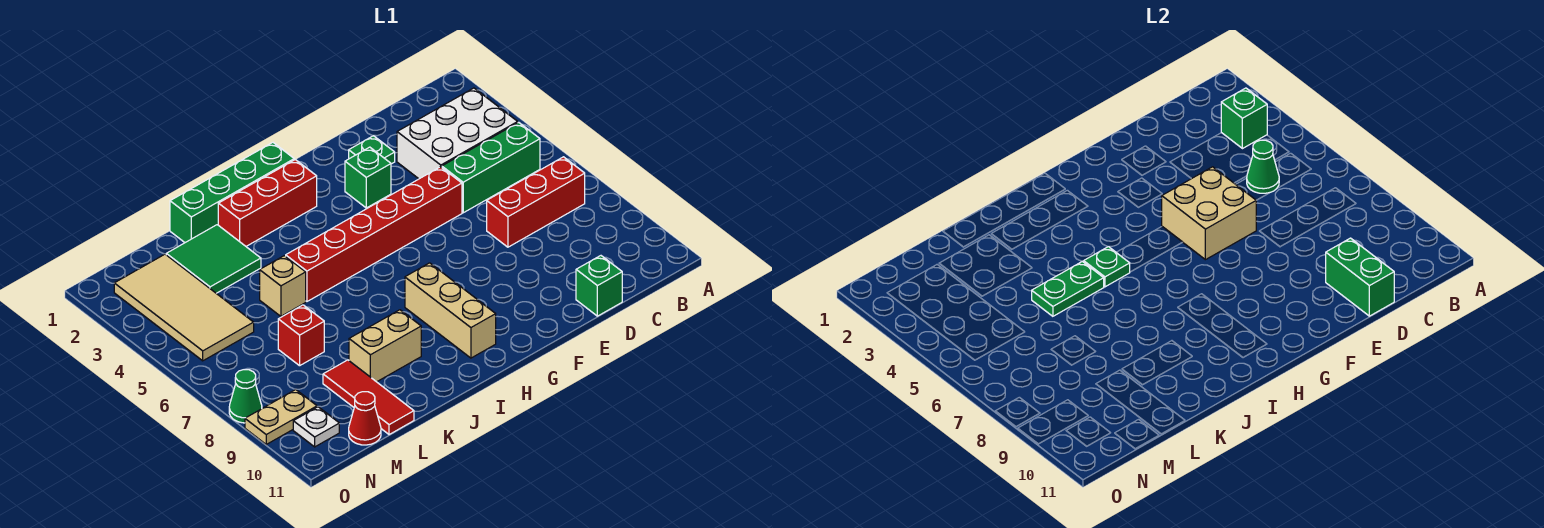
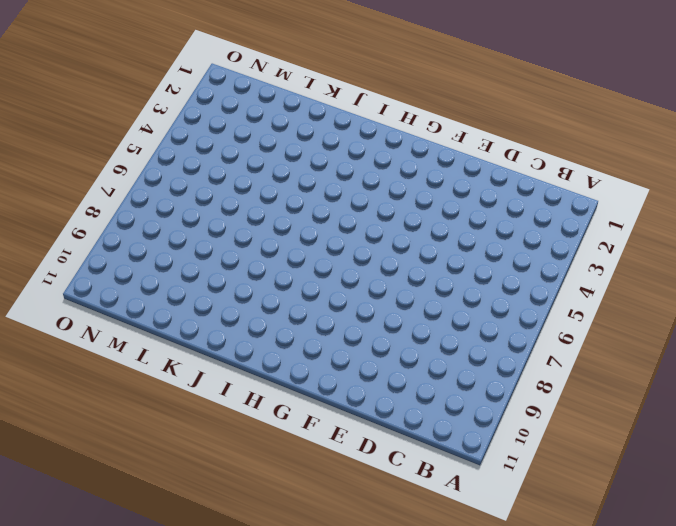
none -> white 2x3 brick [397,88,518,179]
none -> green 1x3 brick [442,122,540,213]
none -> red 1x3 brick [487,157,585,247]

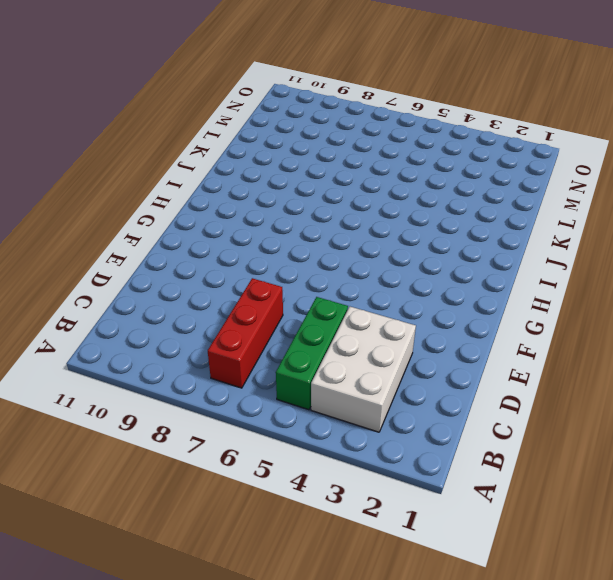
none -> green 1x1 brick [576,256,622,316]
none -> green 1x1 plate [349,136,395,164]
none -> red 1x6 brick [286,167,462,301]

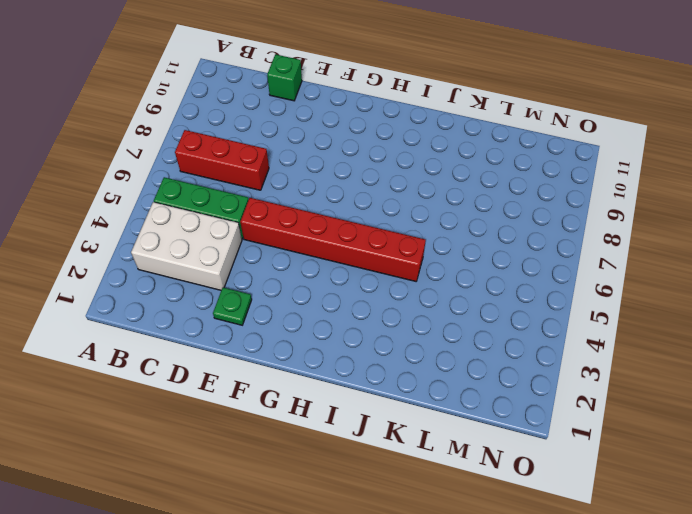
none -> green 1x1 brick [345,147,391,208]
none -> green 1x4 brick [170,143,294,243]
none -> red 1x3 brick [218,160,317,246]

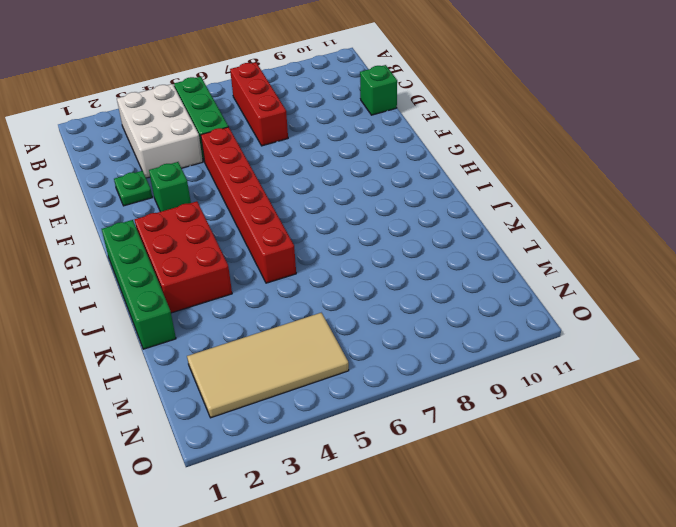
red 2x3 brick [135,201,232,313] -> red 1x3 brick [218,160,317,246]
none -> tan 1x3 brick [405,263,496,358]
none -> tan 1x2 brick [349,310,421,382]
none -> green 2x2 tile [166,225,261,293]

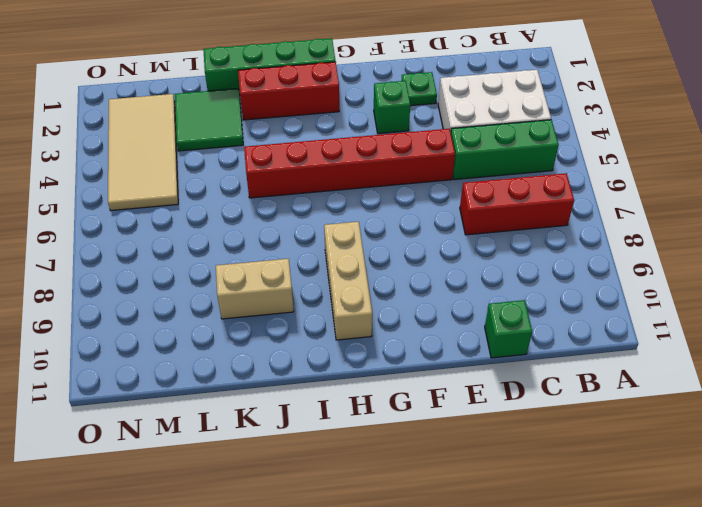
none -> tan 1x1 brick [260,256,306,316]
none -> red 1x1 brick [278,305,324,366]
none -> red 1x3 tile [323,360,414,435]

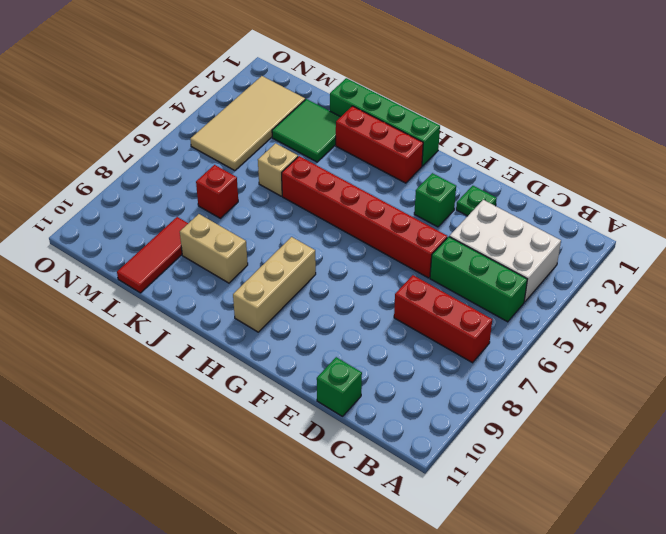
none -> red 1x1 cone [349,392,381,445]
none -> tan 1x2 plate [245,390,317,444]
none -> white 1x1 plate [293,407,339,447]

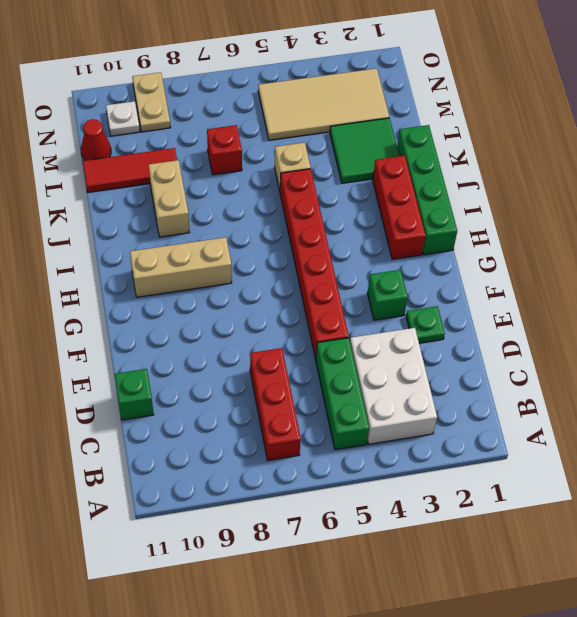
none -> green 1x1 cone [229,370,262,423]
none -> green 1x1 brick [1221,88,1267,149]
none -> green 1x1 cone [1247,140,1279,193]

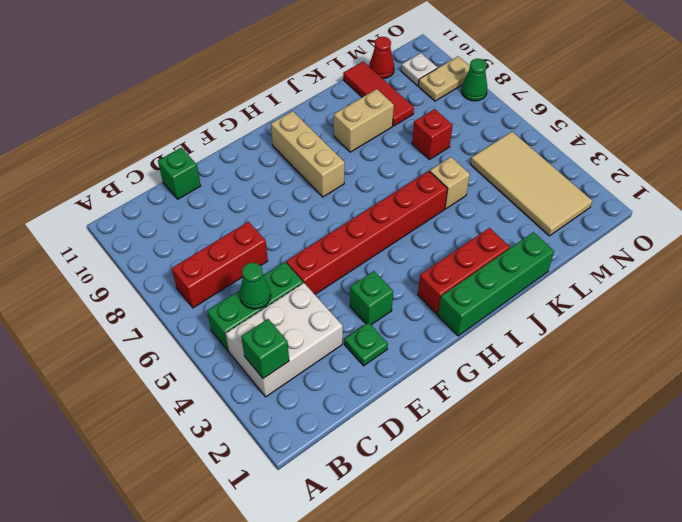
none -> green 2x2 tile [166,225,261,293]
none -> green 1x2 brick [1326,238,1394,316]
none -> tan 2x2 brick [1162,167,1256,260]

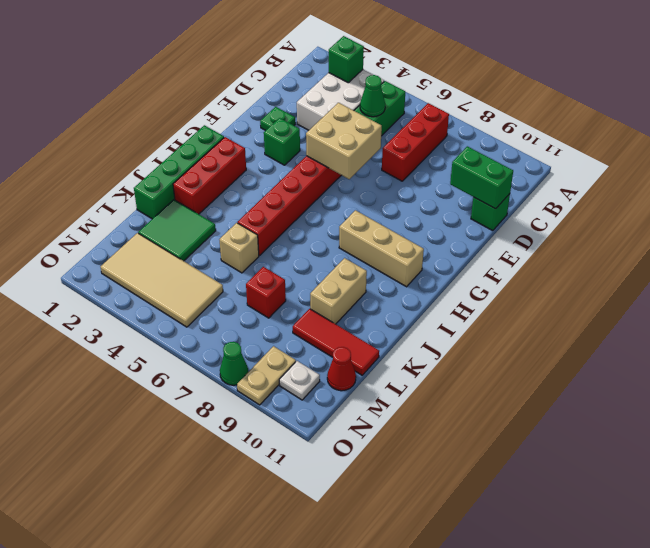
none -> green 1x1 plate [1084,247,1130,287]
none -> green 1x2 plate [1032,261,1104,316]

